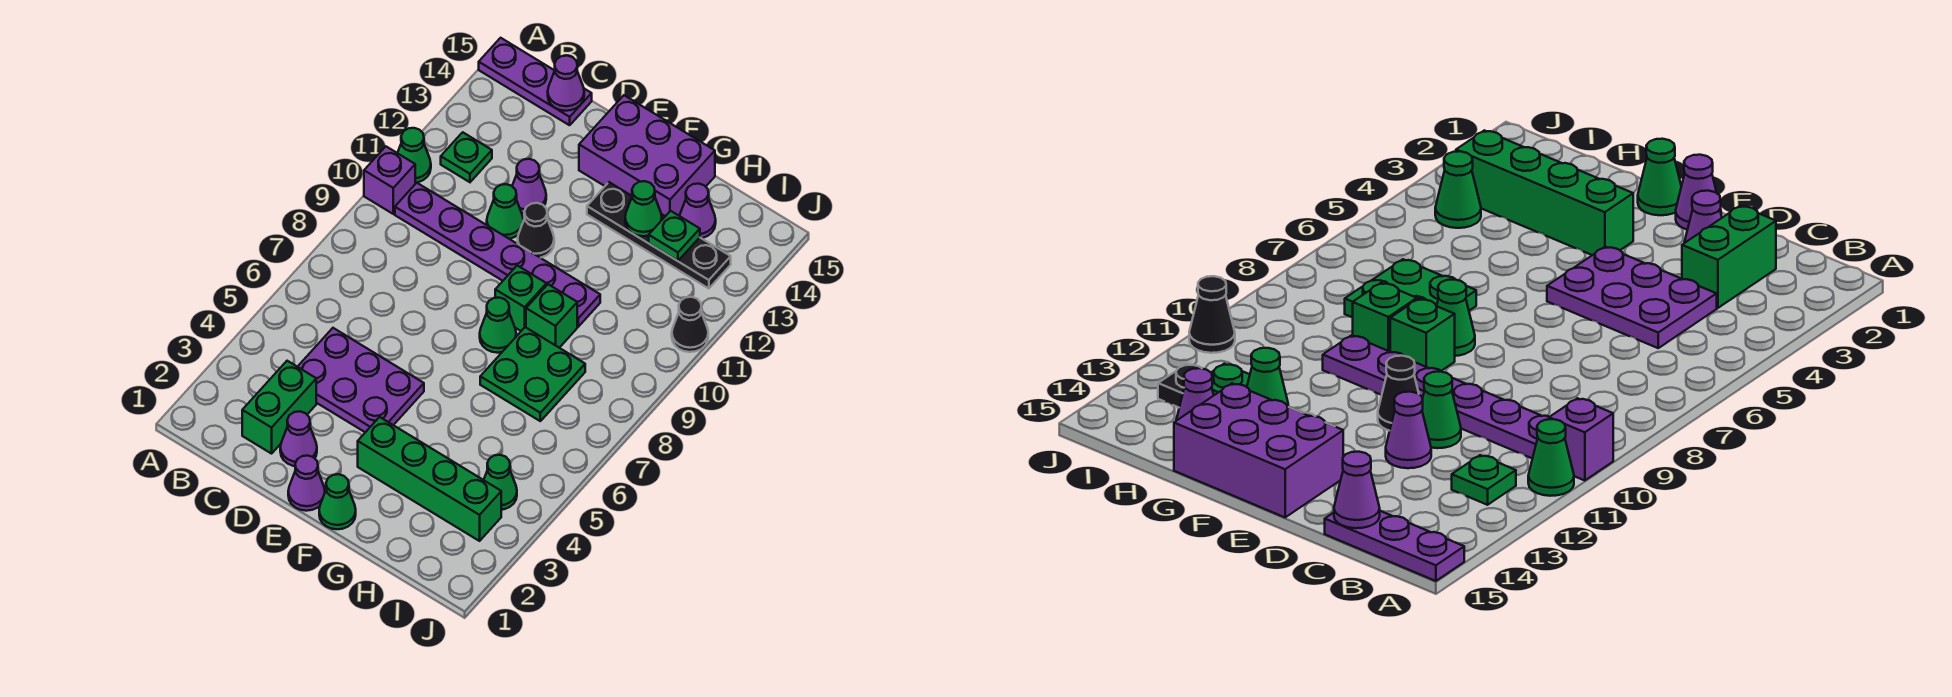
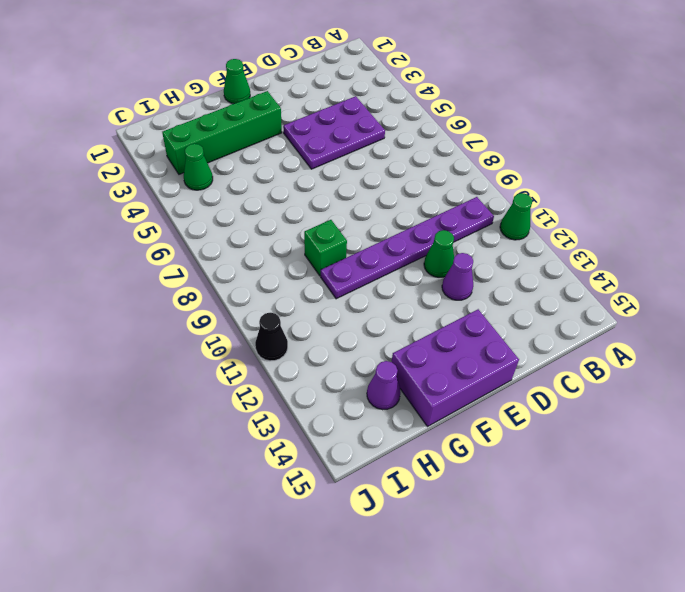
none -> purple 1x1 brick [364,147,415,214]
none -> purple 1x3 plate [479,38,592,125]
none -> green 1x1 plate [441,132,492,182]

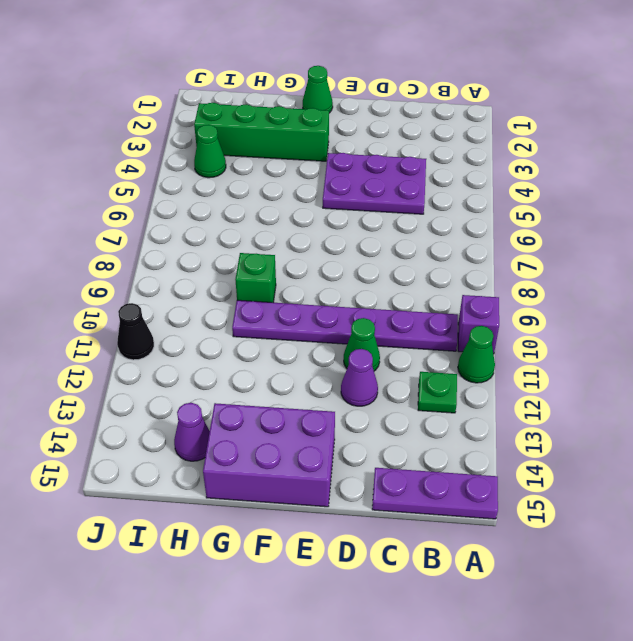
none -> green 1x2 brick [242,361,316,454]
none -> purple 1x1 cone [280,412,317,466]
none -> purple 1x1 cone [288,456,325,511]

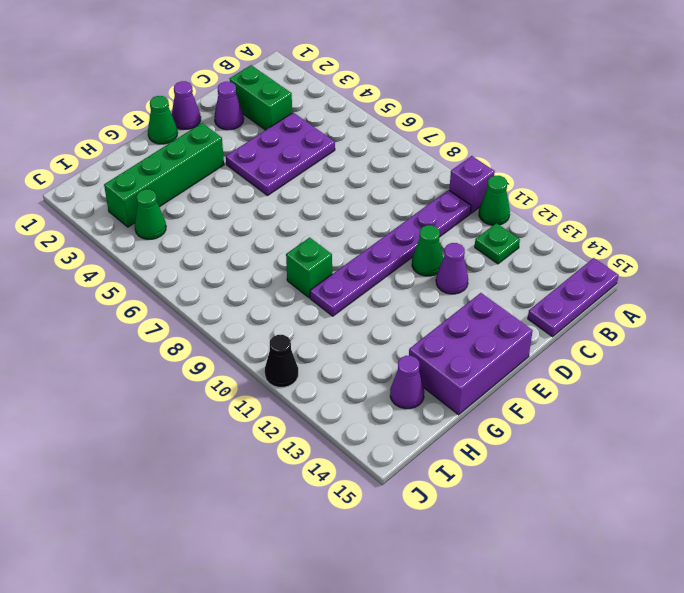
none -> black 1x1 cone [518,203,554,258]
none -> green 1x1 cone [480,298,516,353]
none -> green 1x1 brick [495,266,547,331]

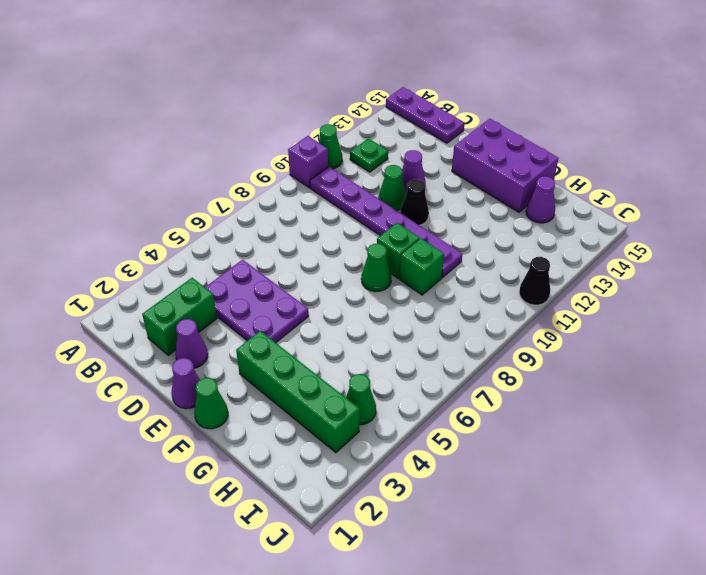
none -> black 1x4 plate [587,182,731,289]
none -> green 2x2 plate [480,327,585,421]
none -> purple 1x1 cone [548,56,584,111]

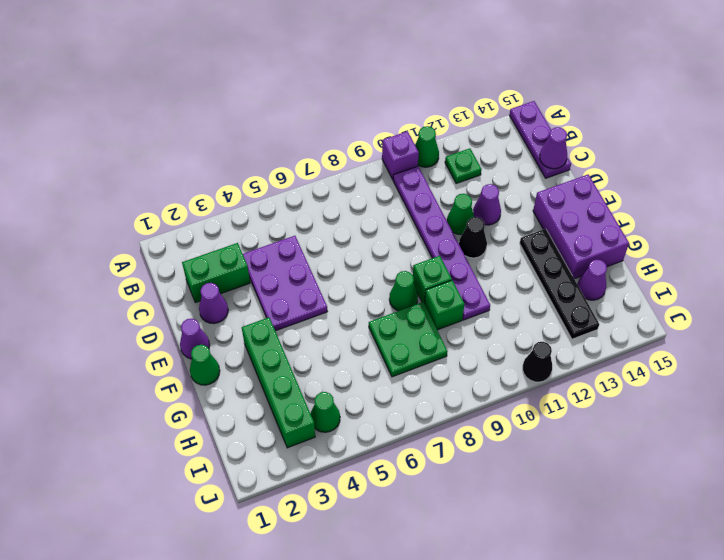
none -> green 1x1 cone [625,181,662,236]
none -> green 1x1 plate [649,211,700,261]

